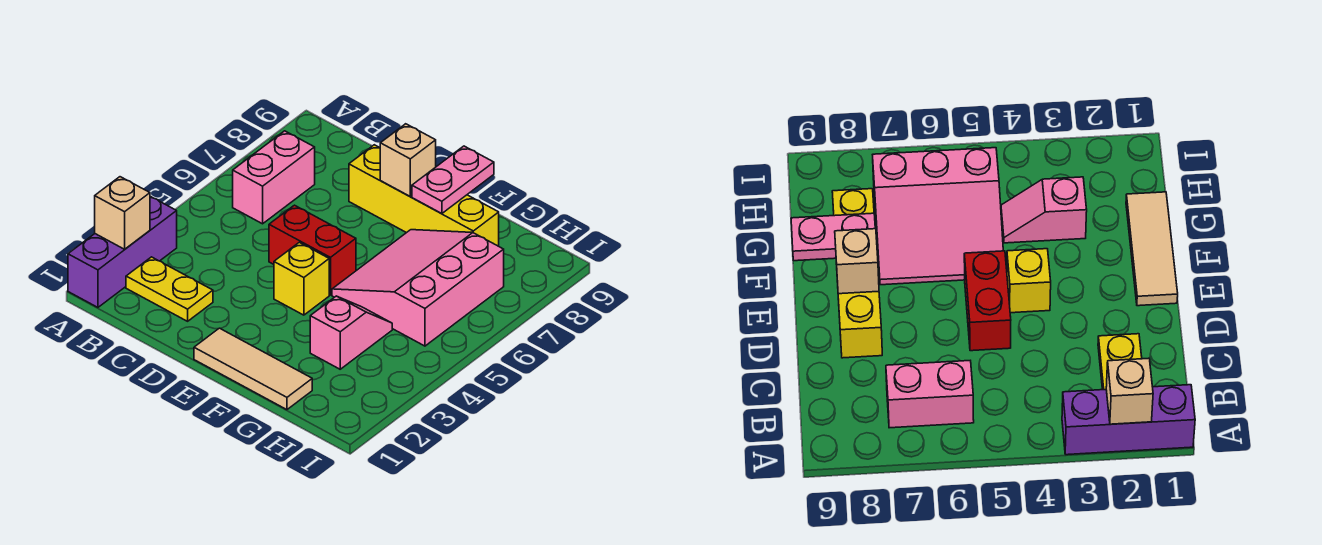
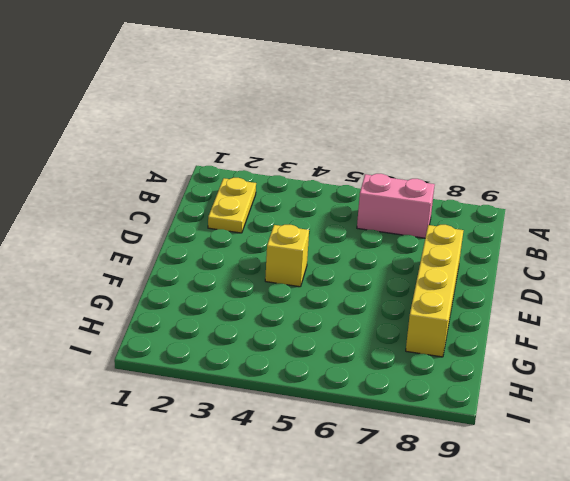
none -> purple 1x3 brick [68,196,177,307]
none -> red 1x2 brick [269,205,356,295]
none -> tan 1x3 tile [194,328,312,410]

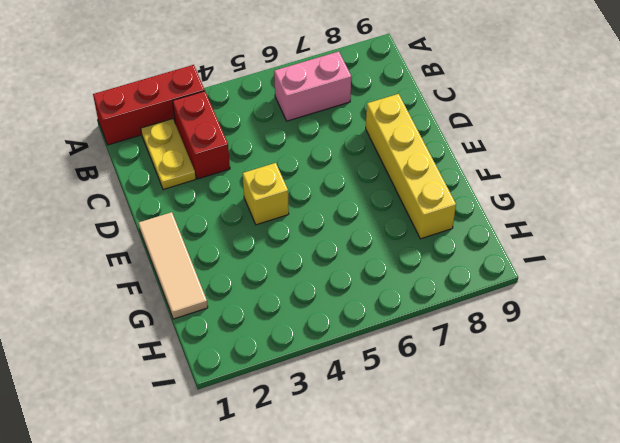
red 1x3 brick [93,65,205,145] -> purple 1x3 brick [68,196,177,307]
red 1x2 brick [173,91,230,179] -> red 1x2 brick moved to [269,205,356,295]
none -> pink 3x3 slope [332,230,504,346]
none -> pink 1x2 slope [310,296,392,369]
none -> tan 1x1 brick [95,177,150,249]

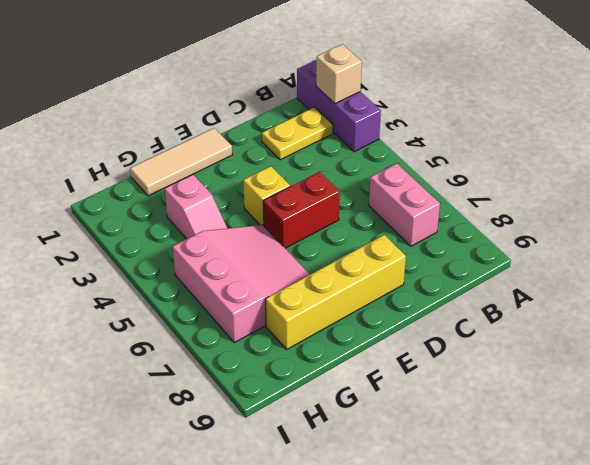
none -> tan 1x1 brick [380,124,436,196]
none -> pink 1x2 plate [412,146,494,214]

